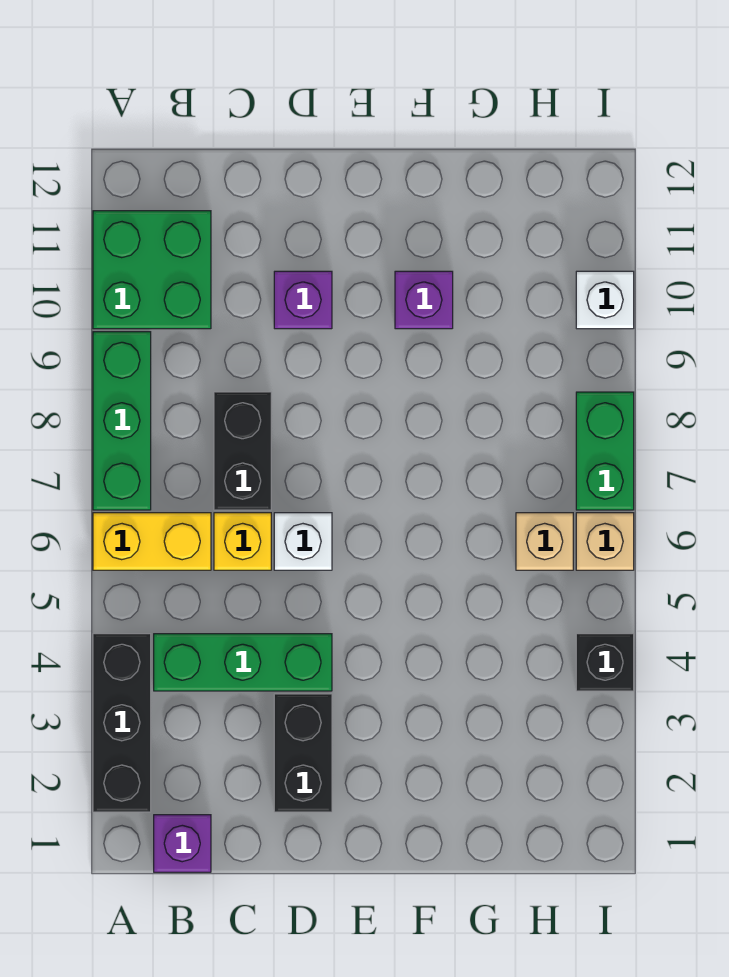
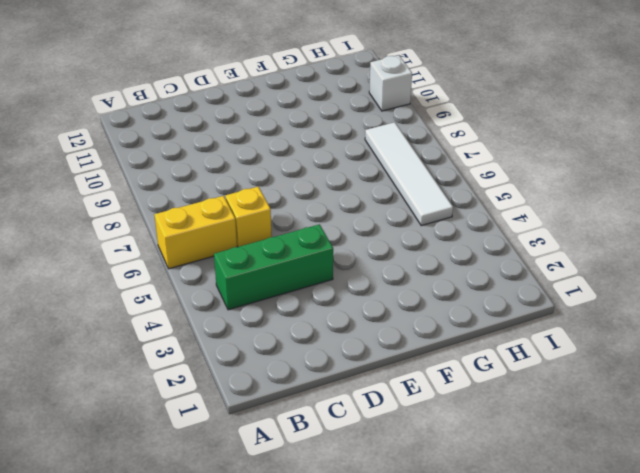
white 1x4 tile [365,122,453,226] -> tan 1x1 brick [516,513,573,570]
none -> black 1x3 brick [93,634,151,812]
none -> green 1x3 brick [93,332,151,510]
none -> green 2x2 brick [93,211,211,329]

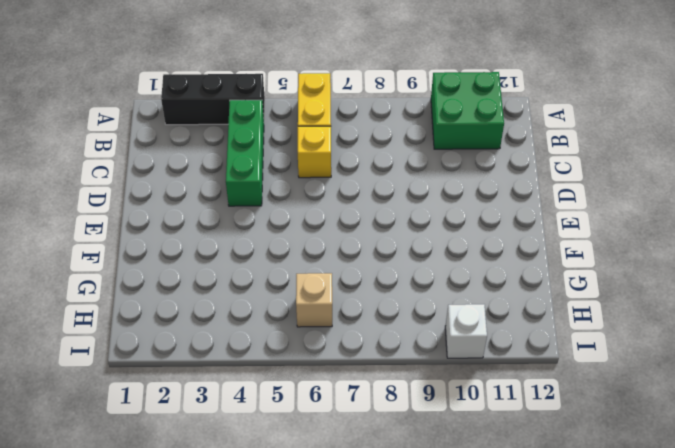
none -> green 1x3 brick [93,332,151,510]
none -> purple 1x1 brick [154,815,211,872]
none -> black 1x2 brick [214,392,271,510]

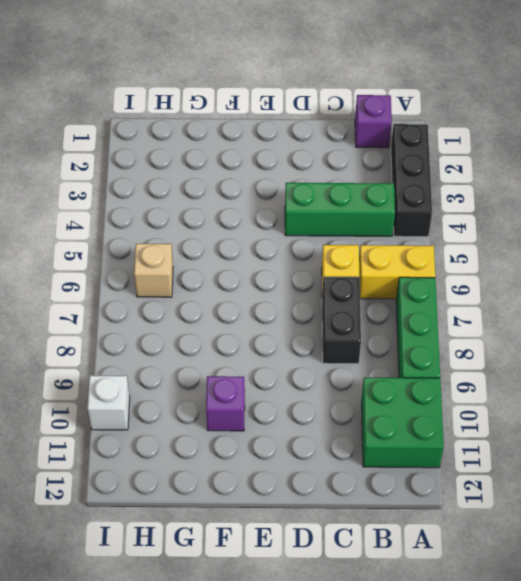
none -> black 1x2 brick [274,694,332,812]
none -> white 1x1 brick [274,513,332,570]
none -> purple 1x1 brick [274,271,332,329]

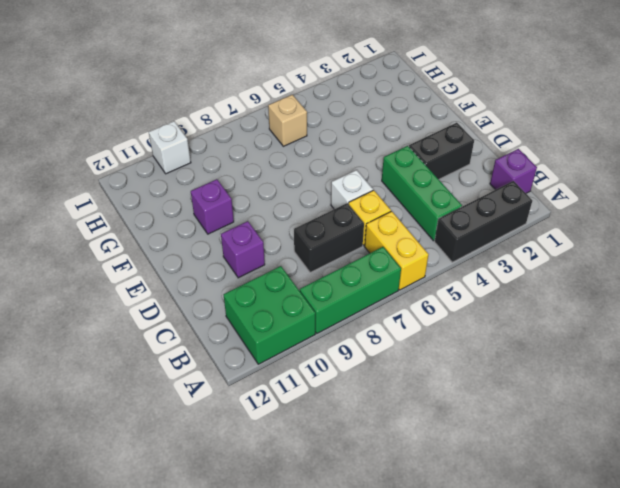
none -> black 1x1 brick [576,634,634,691]
none -> tan 1x1 brick [576,513,634,570]
none -> green 1x2 brick [576,392,634,510]

